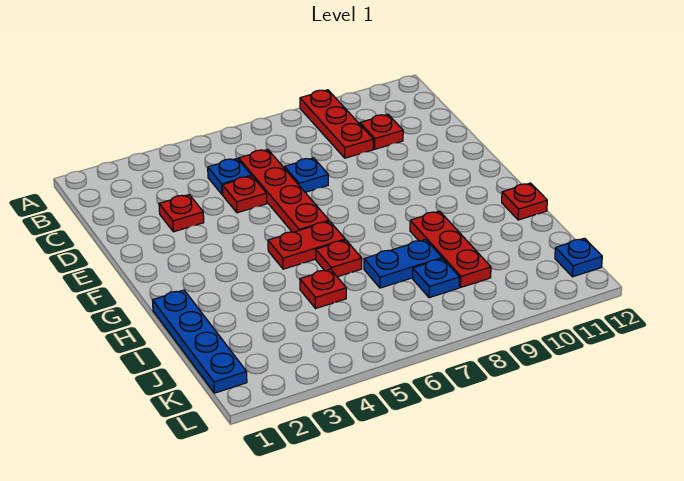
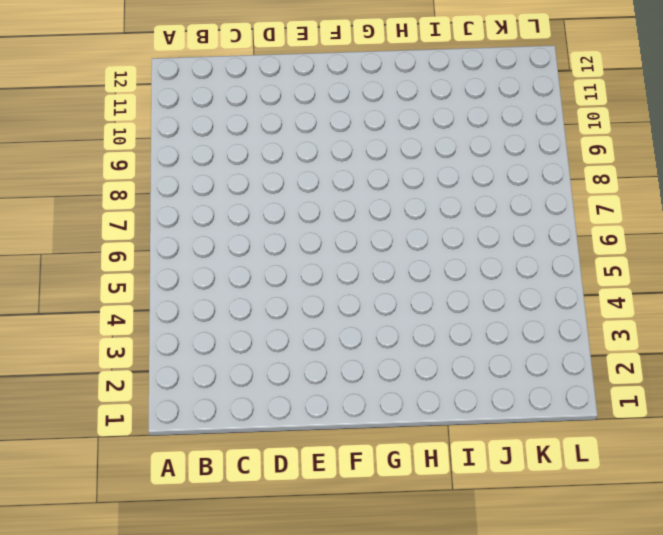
none -> red 1x3 plate [300,90,373,158]
none -> blue 1x1 plate [208,159,251,195]
none -> red 1x4 plate [239,149,329,232]

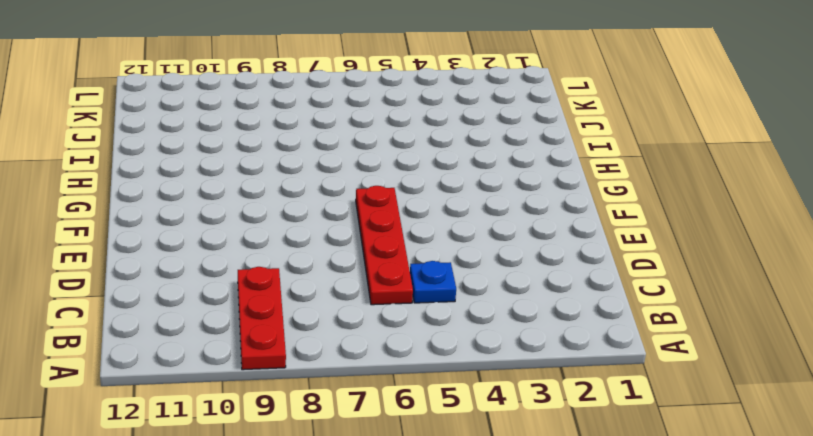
none -> red 1x1 plate [360,114,403,149]
none -> red 1x1 plate [159,195,204,232]
none -> red 1x1 plate [222,176,267,213]

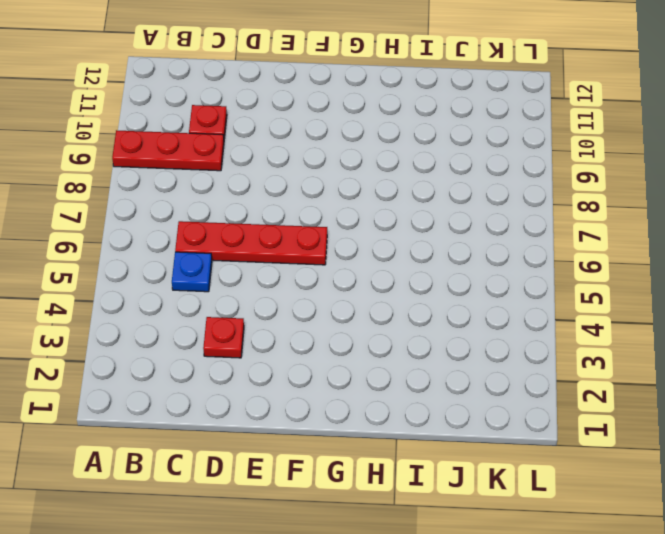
none -> red 1x1 plate [222,176,267,213]
none -> blue 1x1 plate [284,158,328,192]
none -> red 1x2 plate [268,221,345,269]

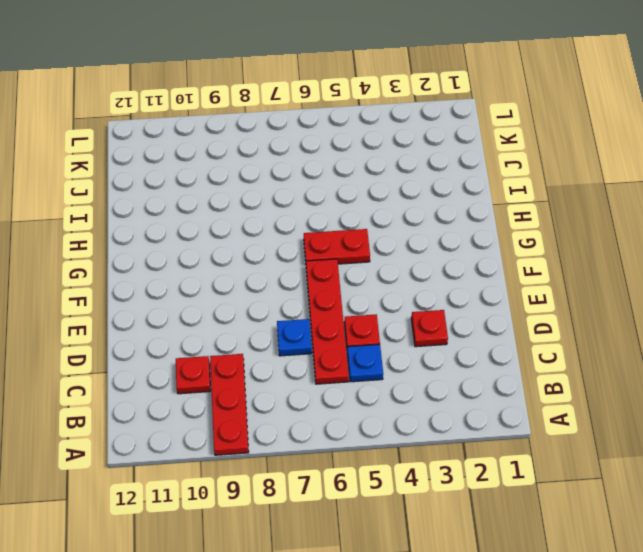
none -> blue 1x4 plate [152,290,247,393]
none -> red 1x1 plate [316,240,362,277]
none -> red 1x3 plate [410,211,491,287]

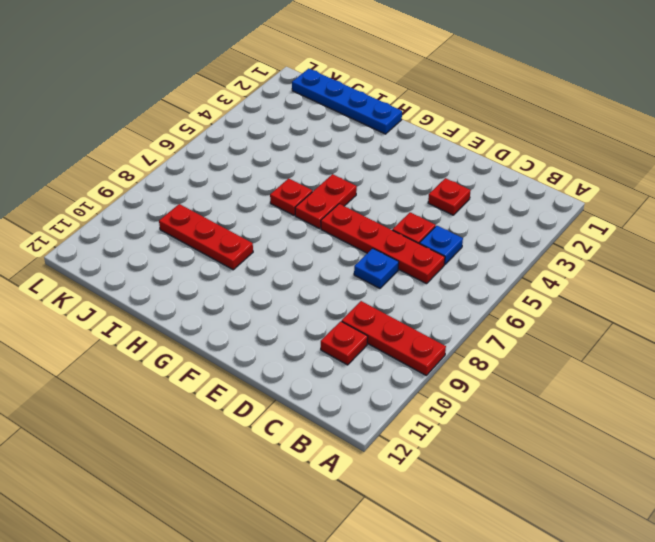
none -> red 1x1 plate [502,183,547,220]
none -> red 1x1 plate [300,269,346,309]
none -> blue 1x2 plate [364,240,442,288]

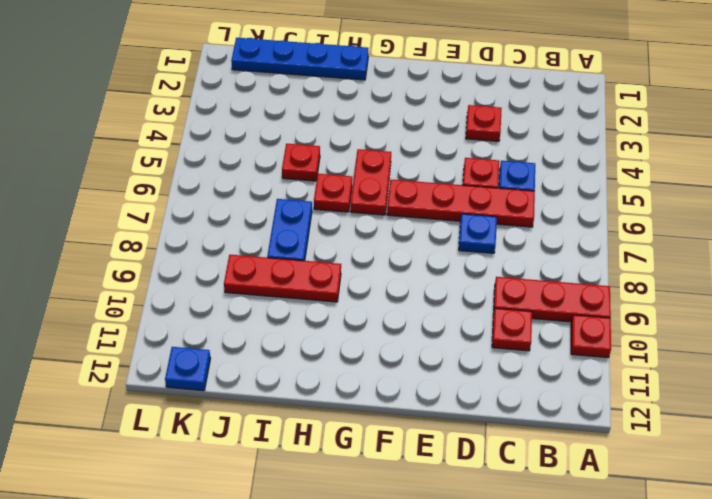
red 1x1 plate [571,315,611,358] -> red 1x1 plate moved to [502,183,547,220]
none -> blue 1x1 plate [413,259,460,298]

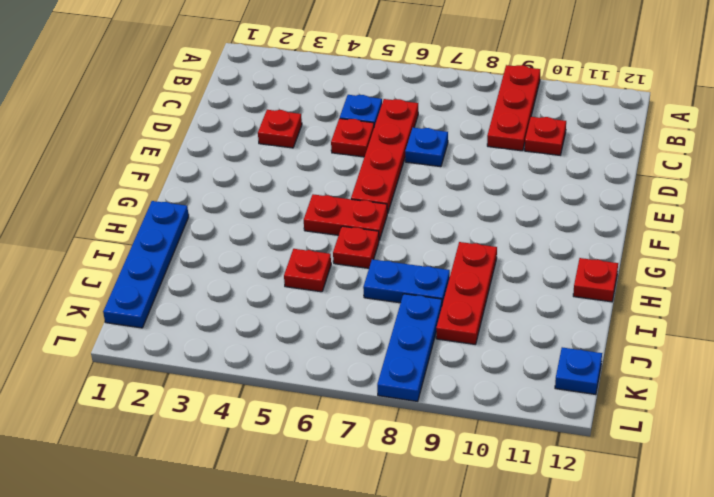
blue 1x3 plate [377,294,442,401] -> blue 1x1 plate [413,259,460,298]

